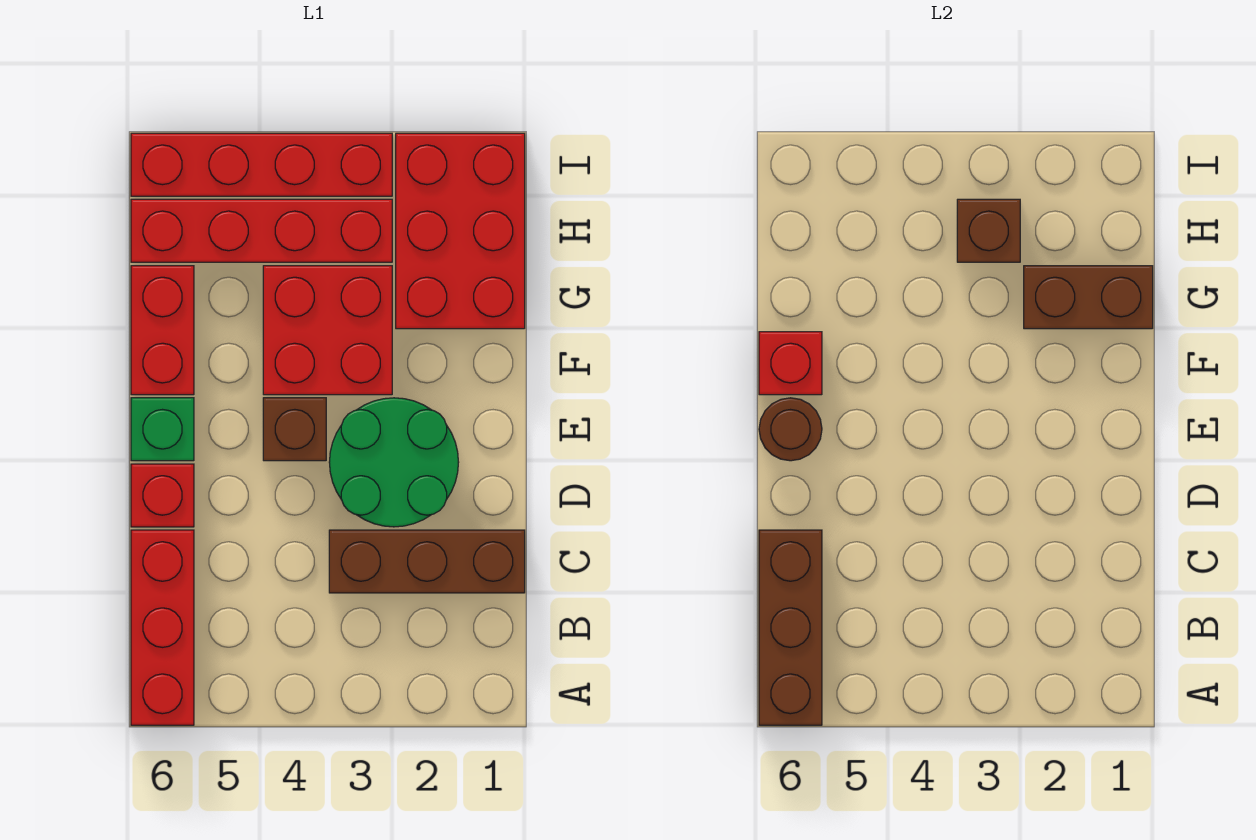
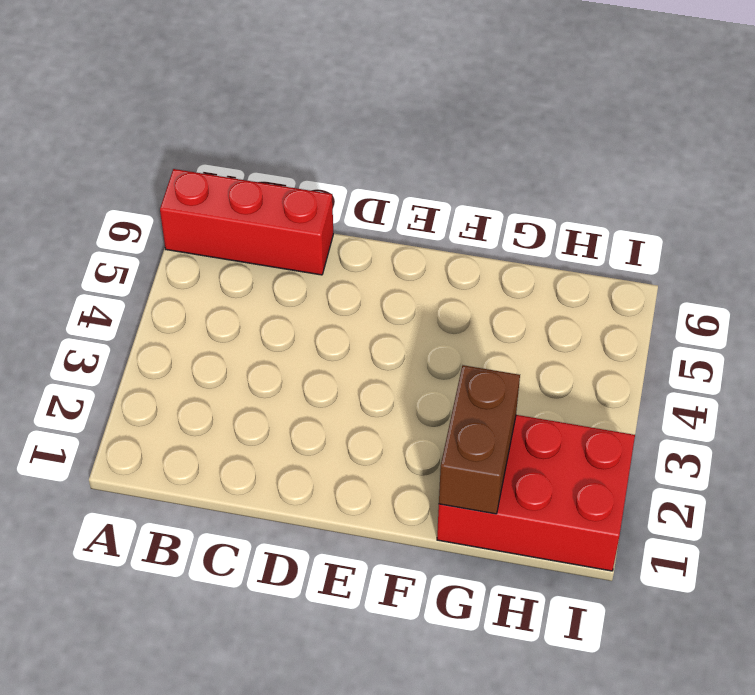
none -> brown 1x3 brick [329,530,525,593]
none -> green 2x2 round brick [329,398,459,527]
none -> red 1x1 brick [131,464,194,527]

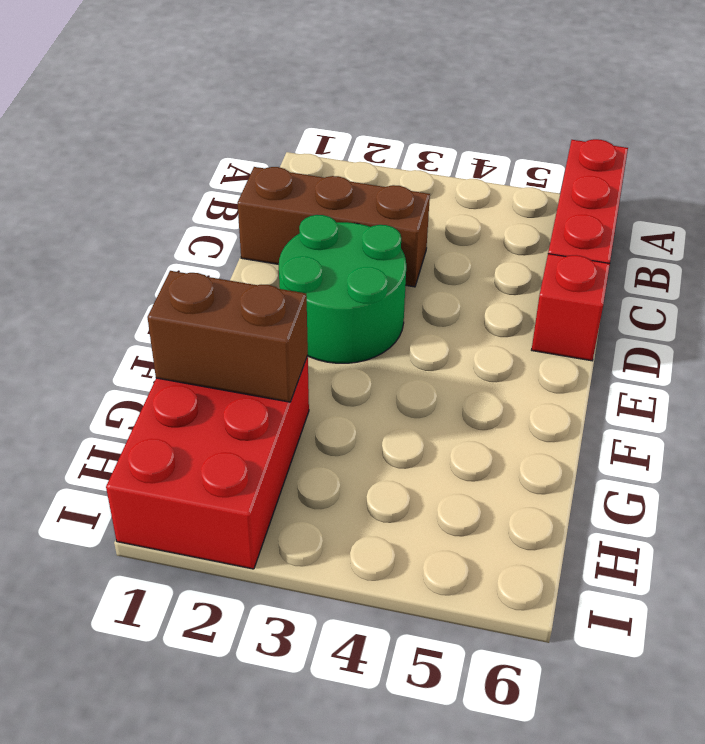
none -> brown 1x1 brick [263,398,326,461]
none -> green 1x1 brick [131,398,194,461]
none -> red 2x2 brick [263,266,392,395]

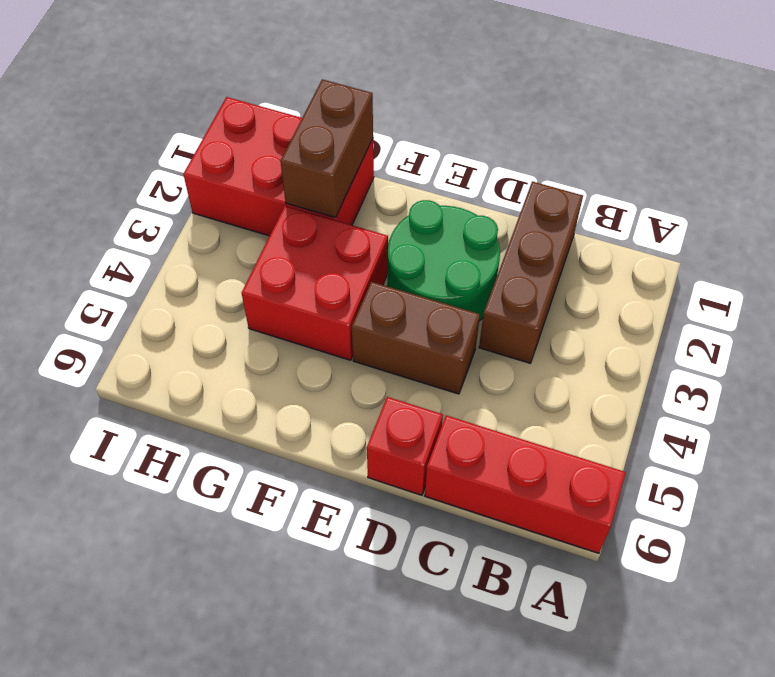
brown 1x2 brick [352,282,480,394] -> brown 1x1 brick [263,398,326,461]
none -> green 1x1 brick [131,398,194,461]
none -> red 1x2 brick [131,266,194,395]
none -> red 1x4 brick [131,199,392,262]

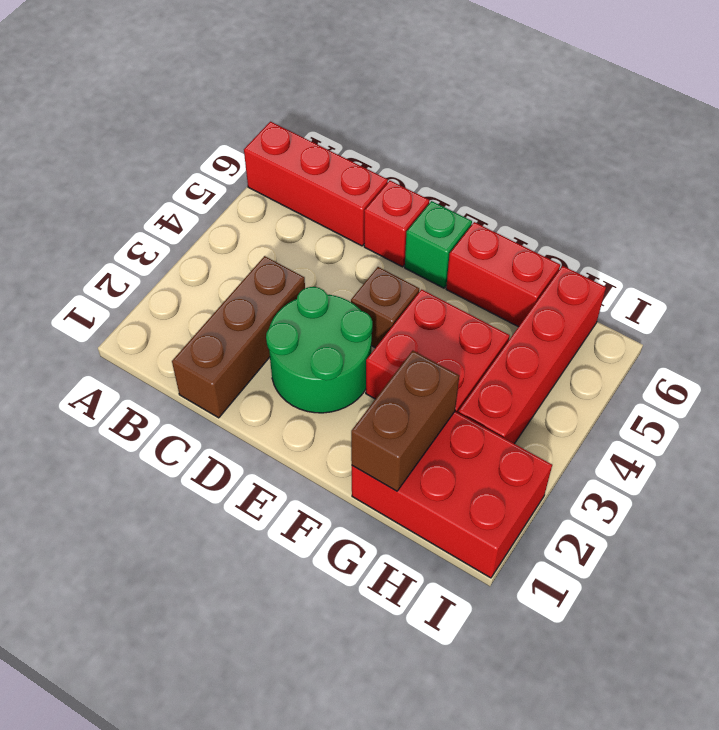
none -> red 1x4 brick [131,133,392,196]
none -> brown 1x3 brick [759,530,822,725]
none -> brown 1x1 round brick [759,398,822,461]

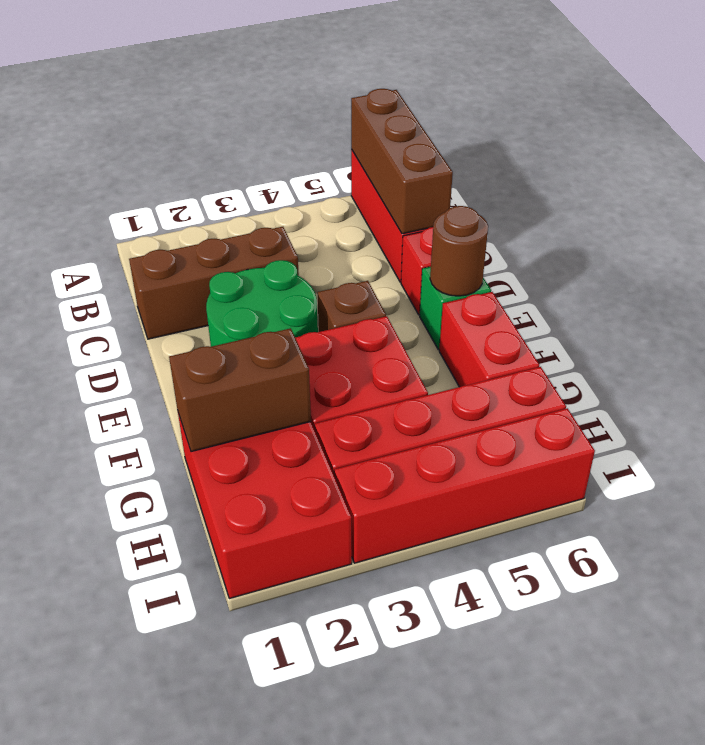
none -> red 1x1 brick [759,332,822,395]
none -> brown 1x1 brick [957,199,1020,262]

